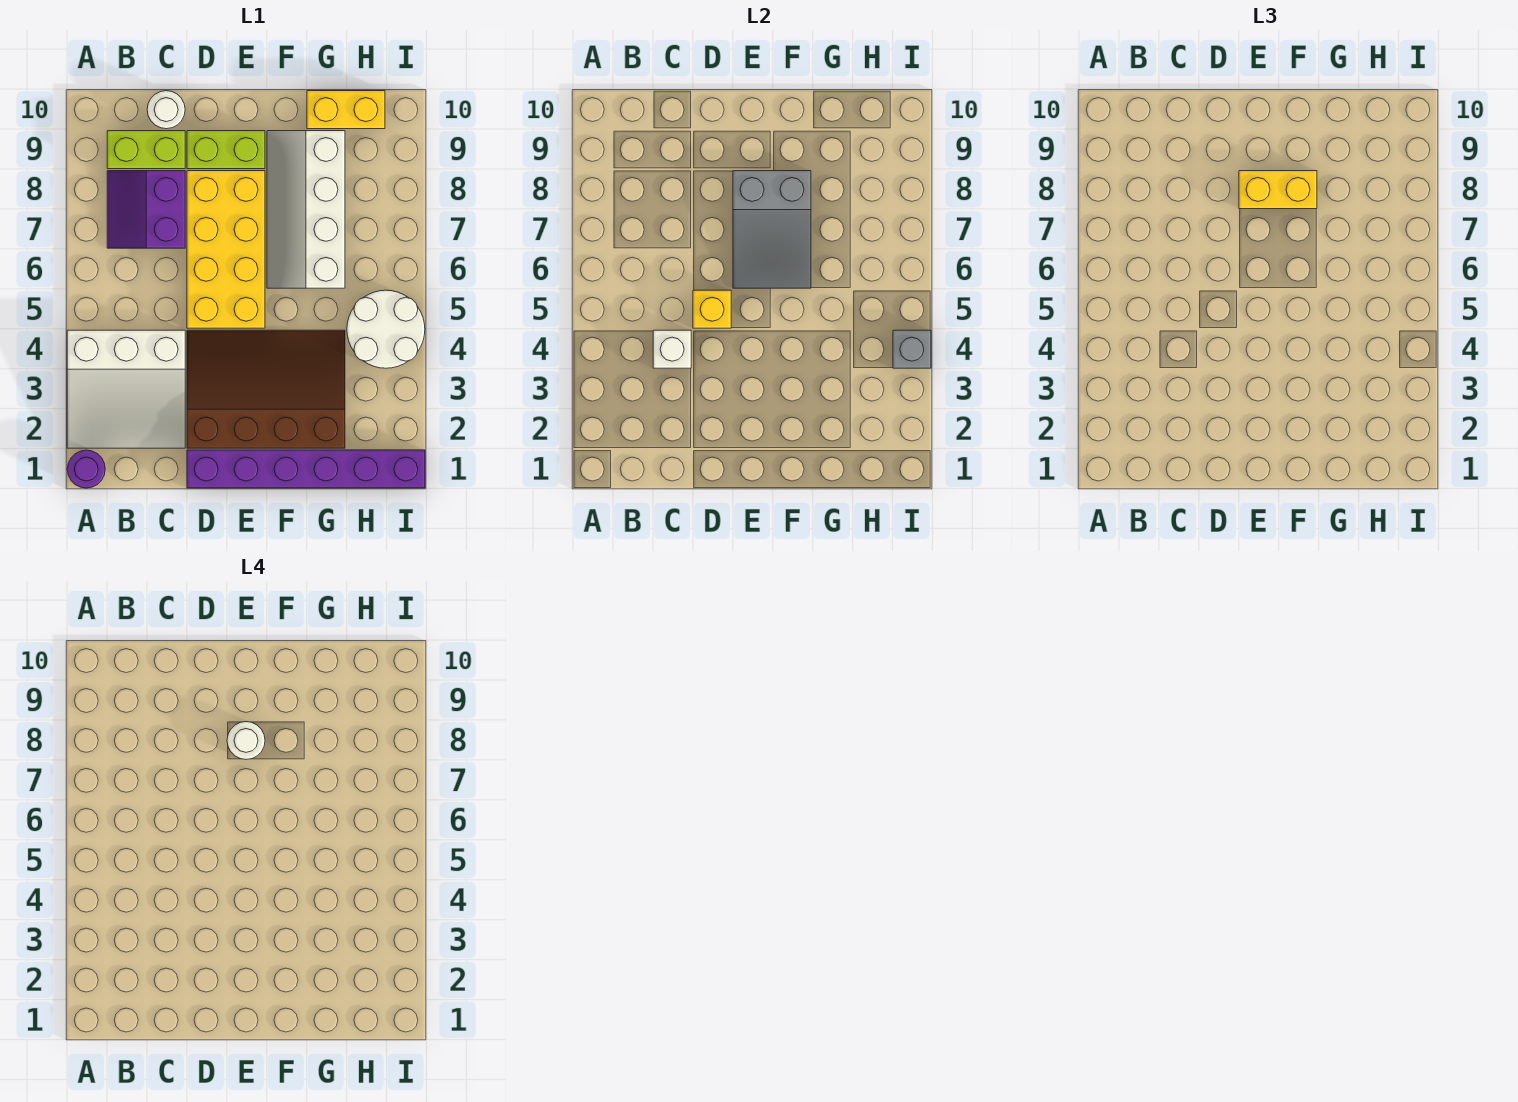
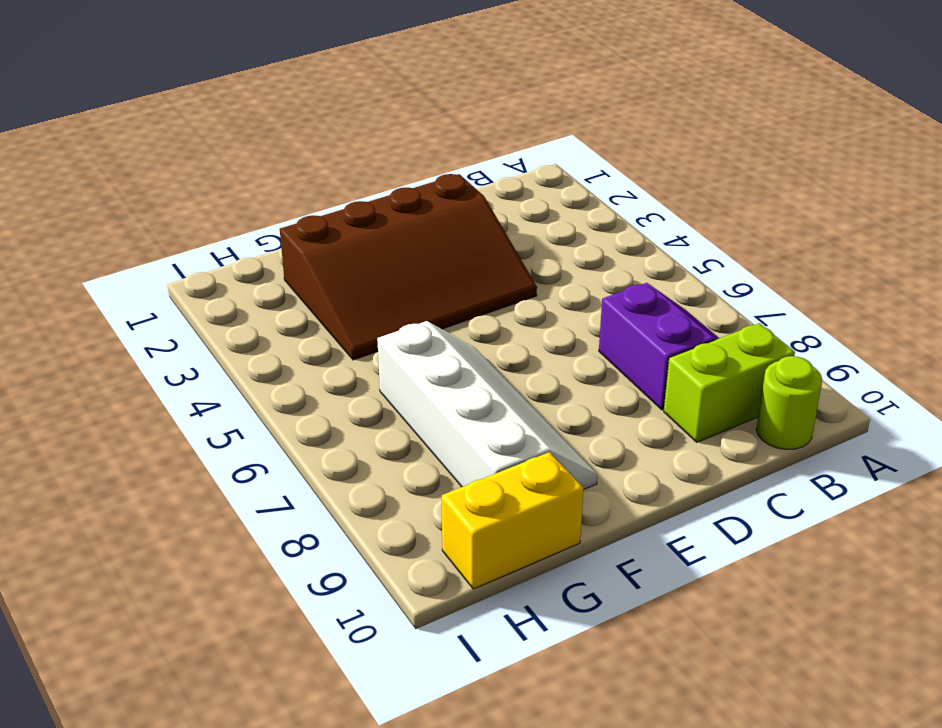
lime 1x1 round brick [756,356,822,450] -> none
none -> purple 1x1 round brick [67,450,105,488]
none -> white 3x3 slope [67,330,185,448]
none -> white 1x1 round brick [147,91,185,129]

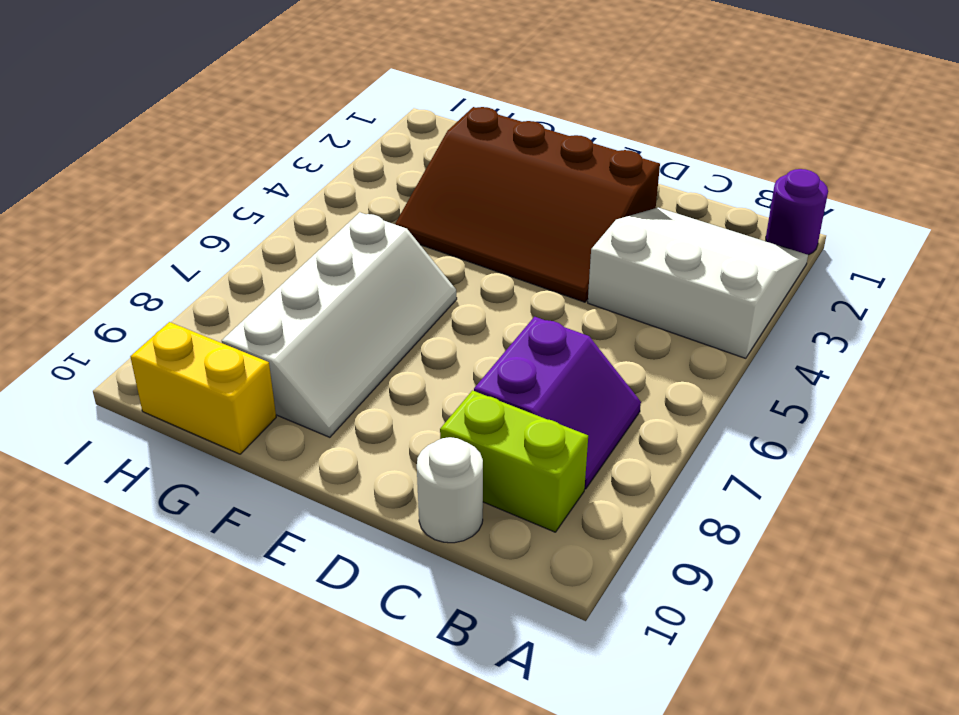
none -> purple 1x6 brick [187,450,425,488]
none -> yellow 2x4 brick [187,171,265,328]
none -> lime 1x2 brick [187,131,265,169]

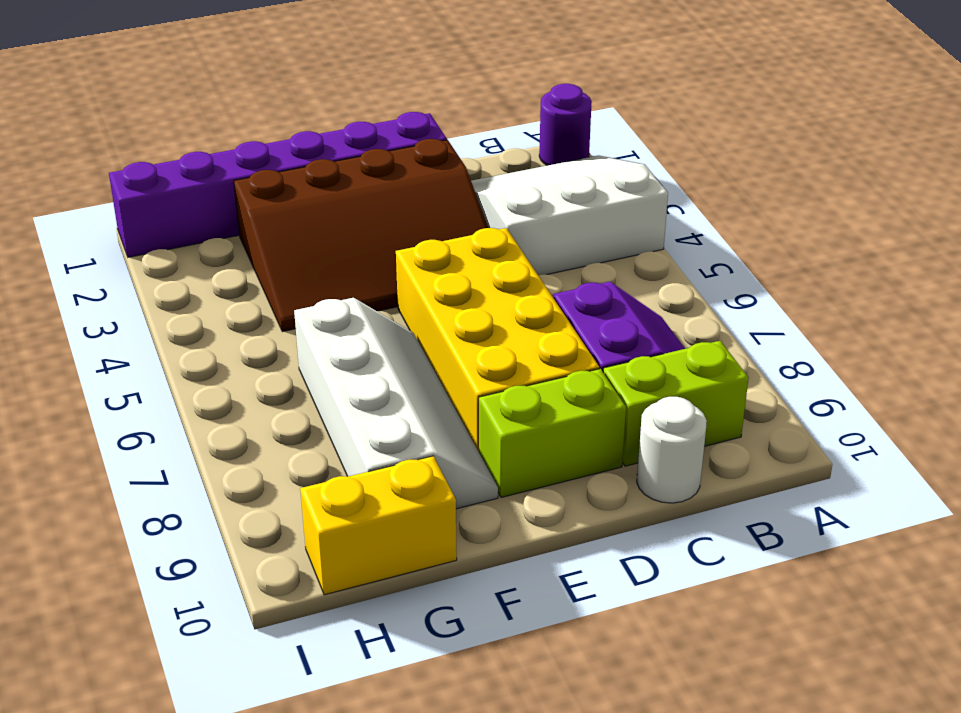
none -> white 2x2 round brick [347,290,425,368]
none -> white 1x1 brick [653,330,691,368]
none -> yellow 1x1 brick [693,290,731,328]

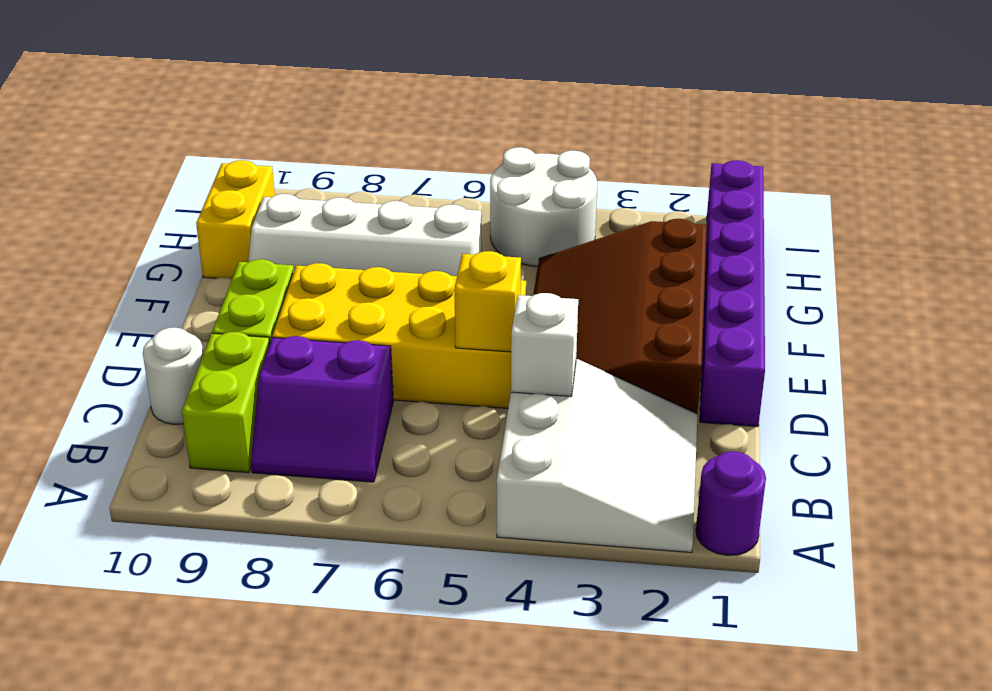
none -> grey 2x3 slope [733,171,811,288]
none -> grey 1x1 brick [893,330,931,368]
none -> yellow 1x2 brick [1239,171,1317,209]

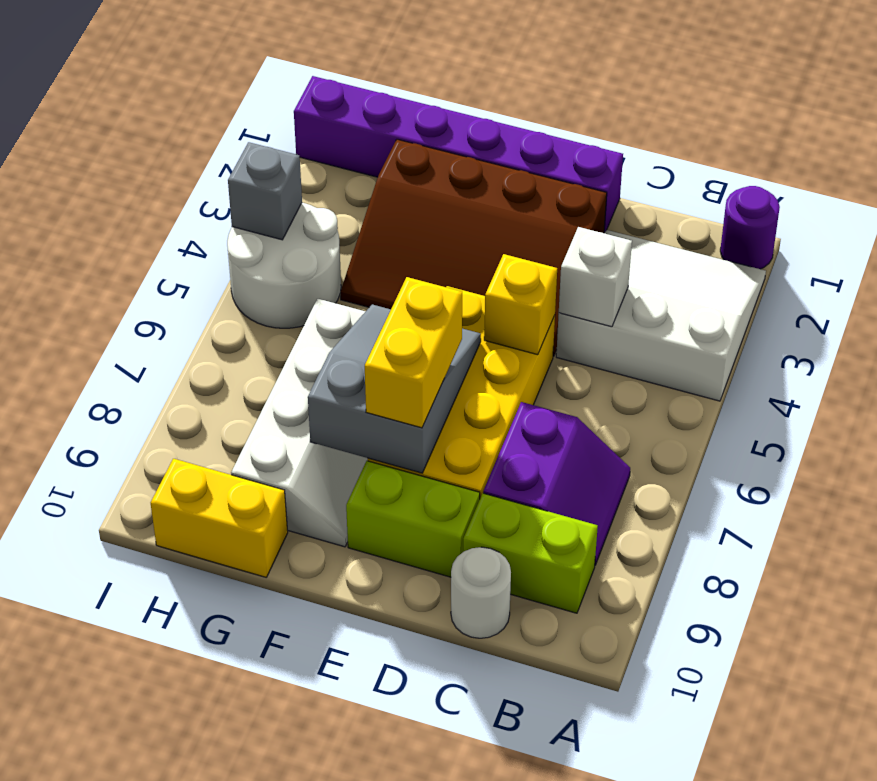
yellow 1x2 brick [365,277,462,428] -> yellow 1x2 brick turned to [1239,171,1317,209]
none -> white 1x1 round brick [227,722,265,759]

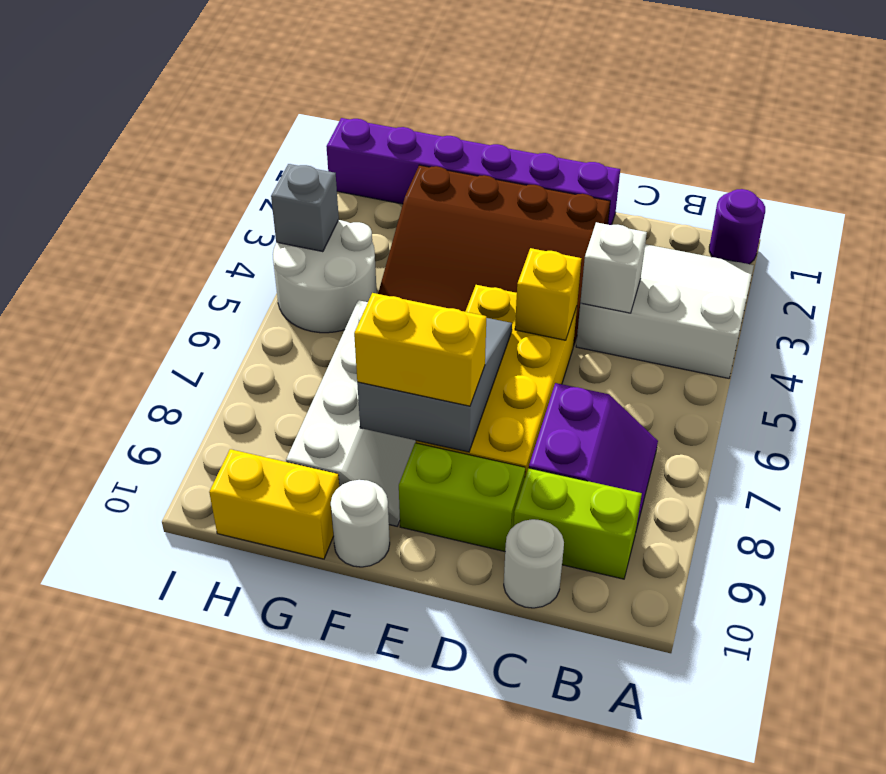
white 1x1 round brick [331,480,390,567] -> white 1x1 round brick moved to [227,722,265,759]

